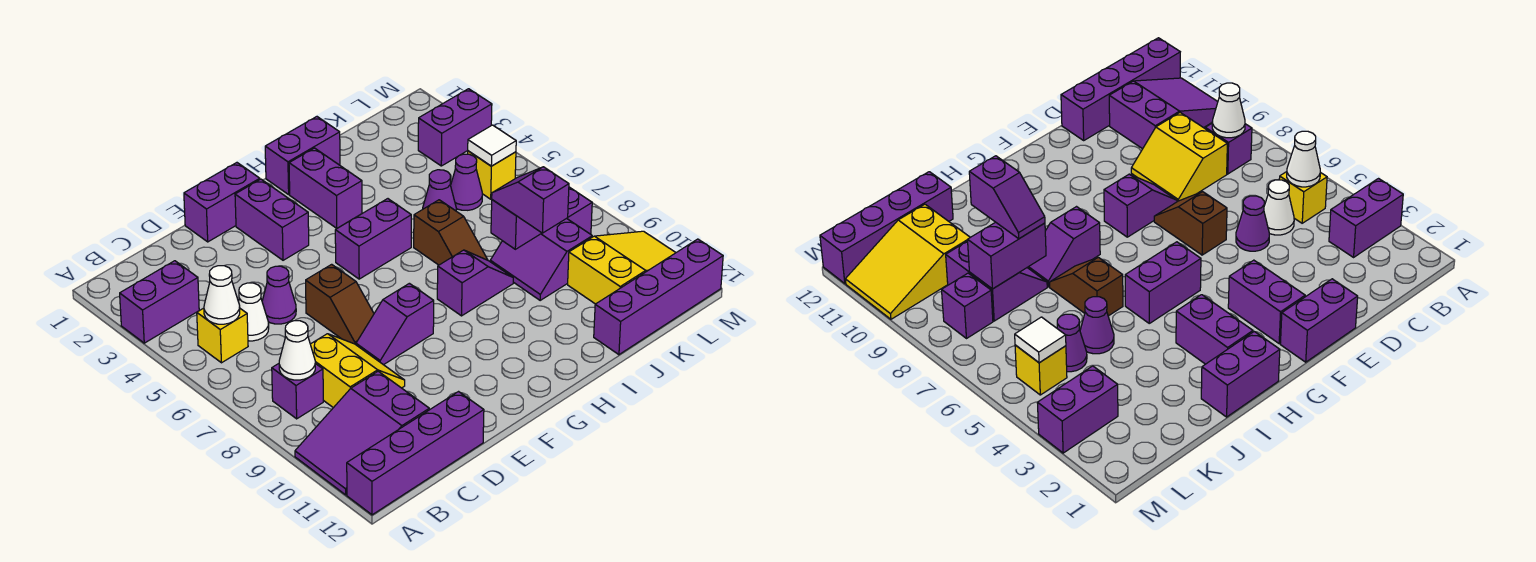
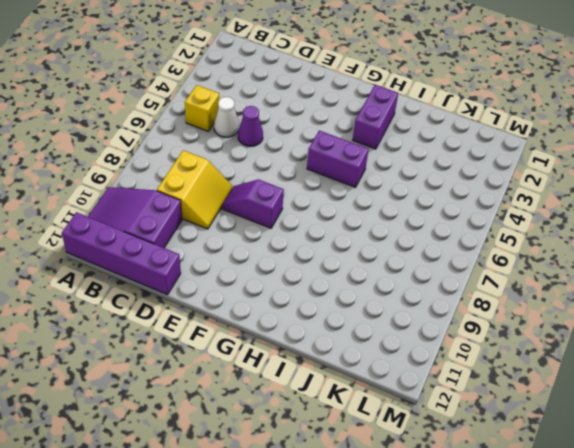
none -> purple 1x2 brick [120,261,199,343]
none -> purple 1x1 brick [272,363,323,419]
none -> purple 1x2 brick [184,163,260,242]
none -> brown 1x2 slope [306,264,374,345]

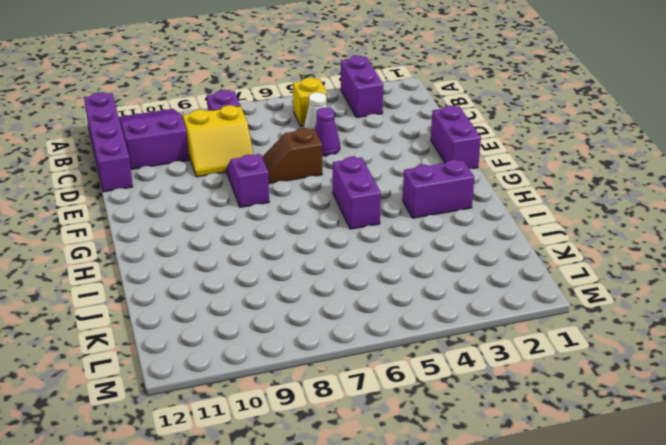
none -> purple 1x2 brick [235,179,309,260]
none -> purple 1x2 brick [265,117,340,194]
none -> purple 1x2 slope [437,250,513,316]
none -> brown 1x2 slope [414,200,488,265]

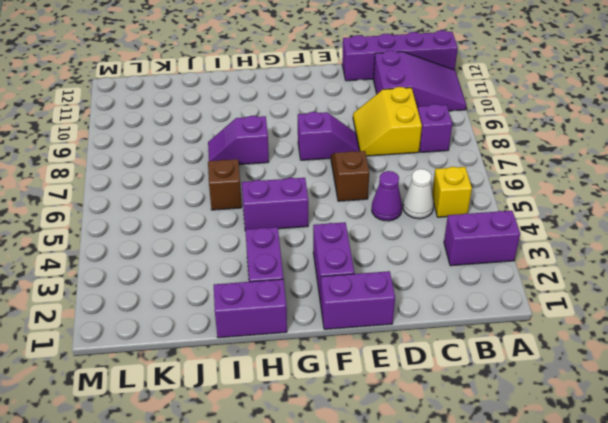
none -> purple 1x1 cone [423,170,456,211]
none -> purple 2x2 slope [490,218,592,300]
none -> purple 1x4 brick [594,239,723,355]
none -> purple 1x1 cone [451,154,482,210]

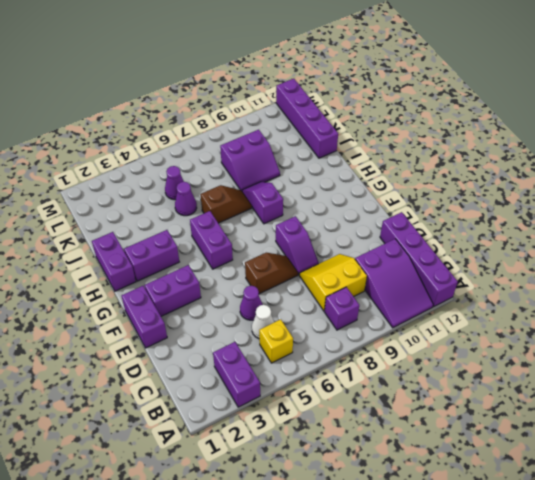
none -> yellow 2x3 slope [568,231,676,304]
none -> purple 1x2 brick [418,89,492,166]
none -> yellow 1x1 brick [468,151,516,199]
none -> purple 1x1 brick [567,187,592,234]

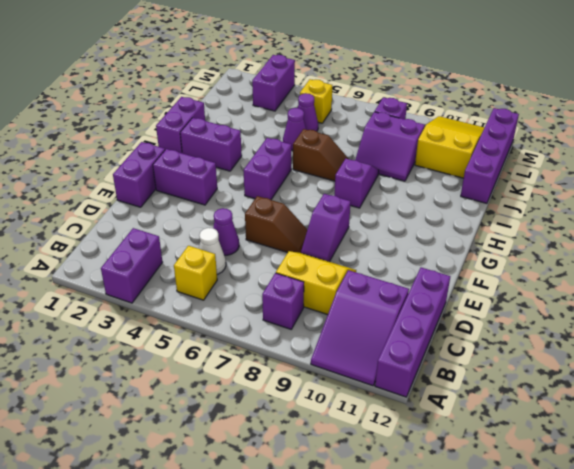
none -> white 1x1 cone [204,266,240,324]
none -> white 1x1 cone [279,321,315,380]
none -> purple 1x2 brick [491,200,541,249]
none -> white 1x1 tile [468,125,516,166]

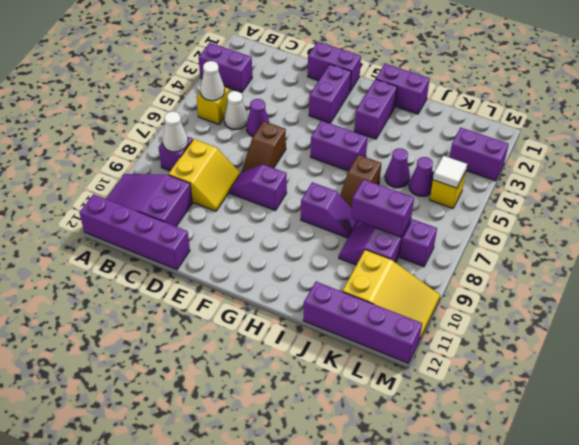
none -> purple 1x2 slope [492,167,569,233]

